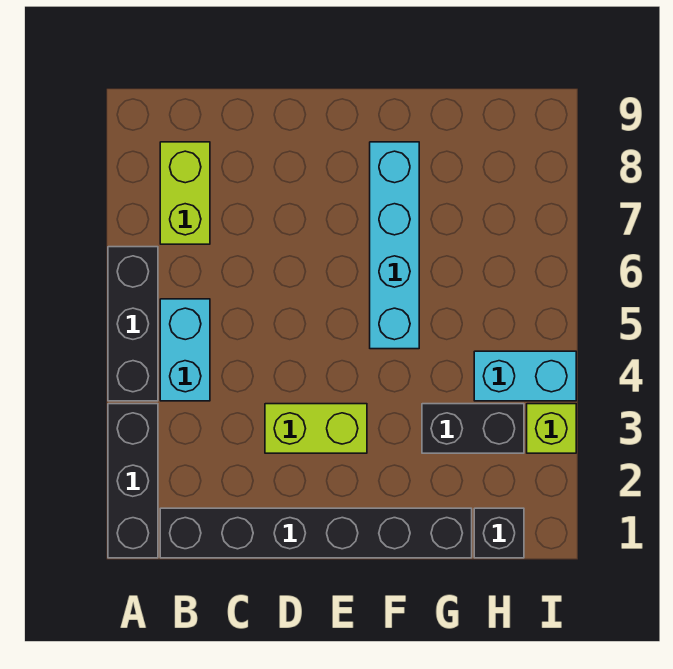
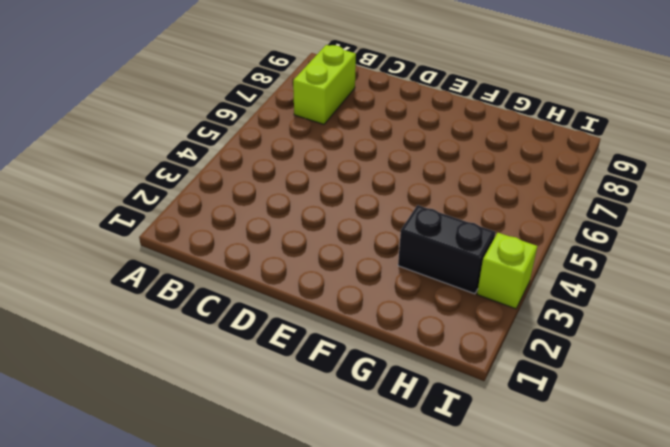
none -> black 1x3 brick [108,404,158,558]
none -> black 1x3 brick [108,247,158,401]

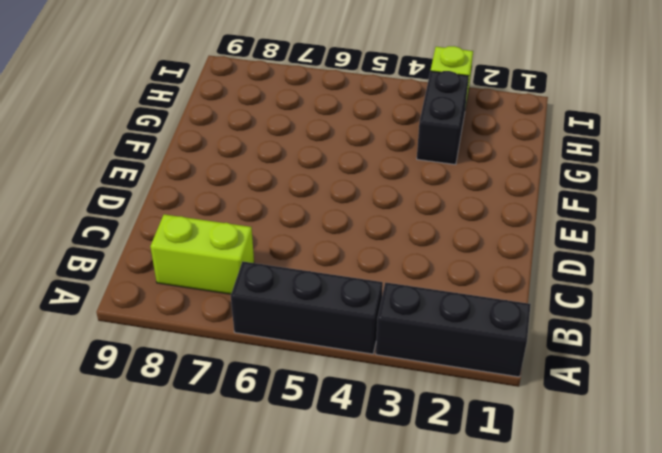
none -> black 1x6 brick [160,508,472,558]
none -> cyan 1x2 brick [160,299,210,401]

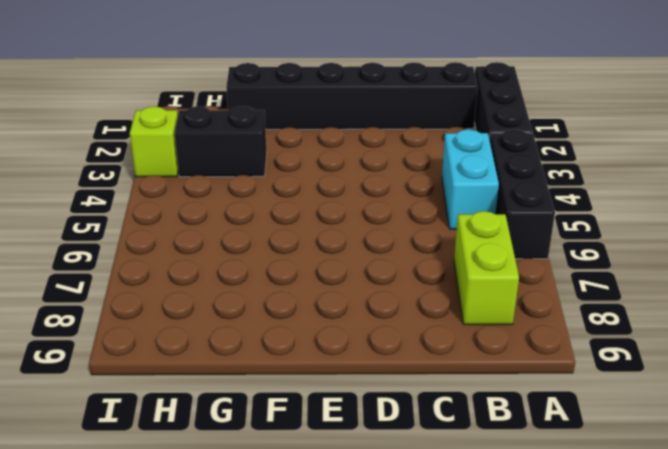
none -> lime 1x2 brick [265,404,367,453]
none -> cyan 1x4 brick [370,142,419,349]

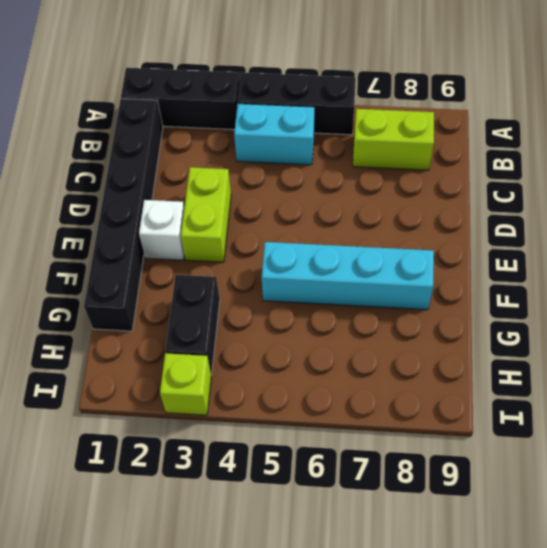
white 1x1 brick [139,200,184,260] -> none
none -> black 1x1 brick [474,508,524,558]
none -> cyan 1x2 brick [474,351,576,401]

